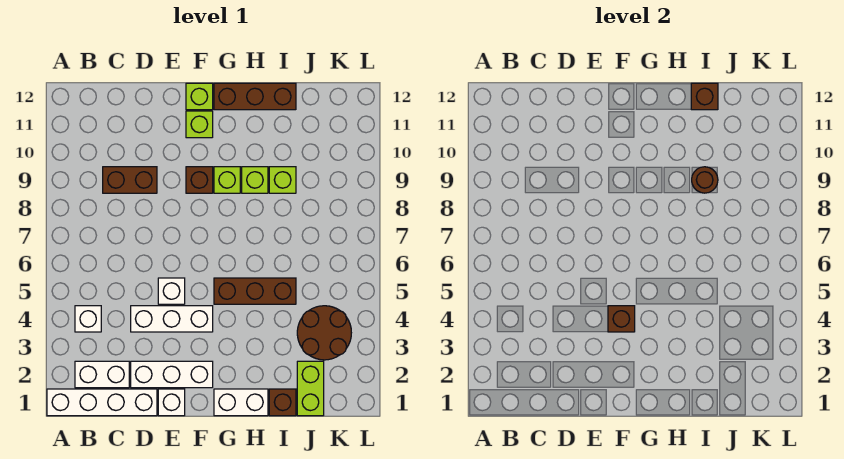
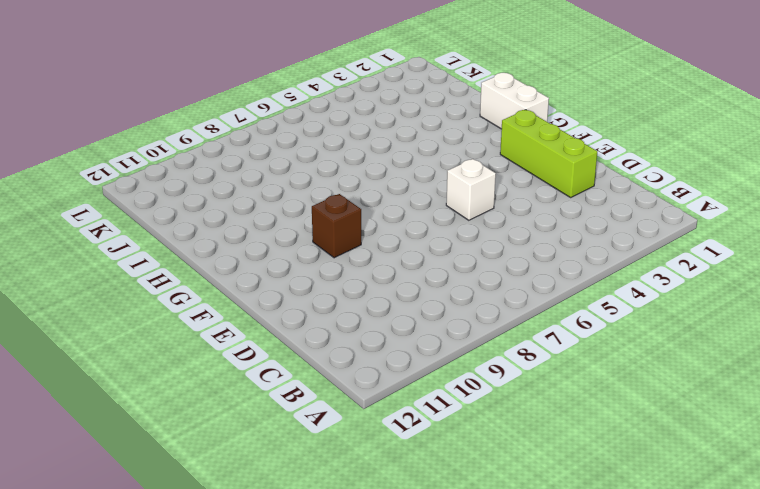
lime 1x3 brick [500,110,597,197] -> white 1x3 brick [131,361,213,388]
none -> white 1x4 brick [47,389,157,416]
none -> white 1x2 brick [75,361,129,388]
none -> white 1x1 brick [75,306,101,332]

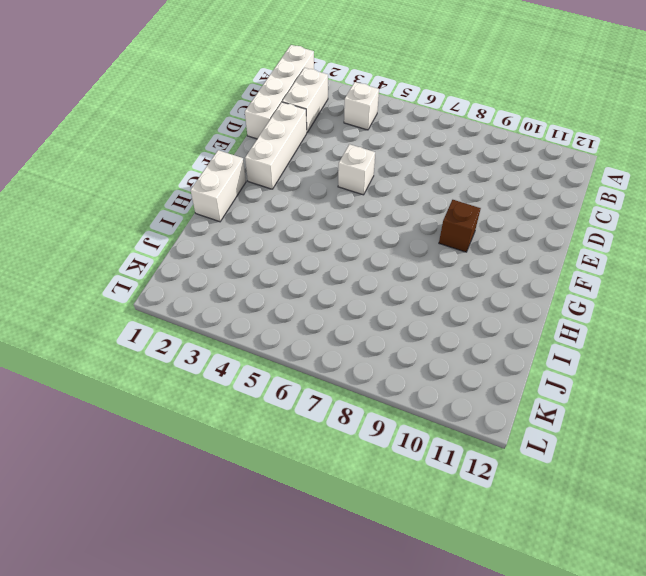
none -> brown 1x2 brick [103,167,157,193]
none -> white 1x3 brick [131,306,213,332]
none -> white 1x1 brick [158,389,185,416]

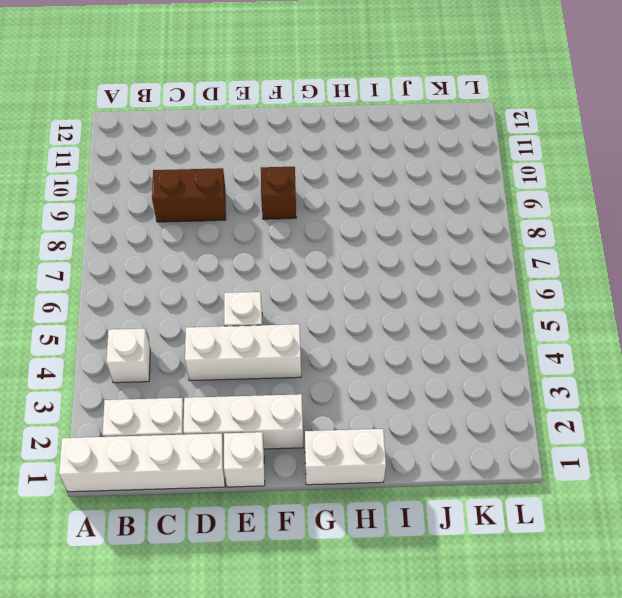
none -> lime 1x1 brick [186,111,213,138]
none -> lime 1x1 brick [186,83,213,110]
none -> brown 1x3 brick [214,278,296,304]

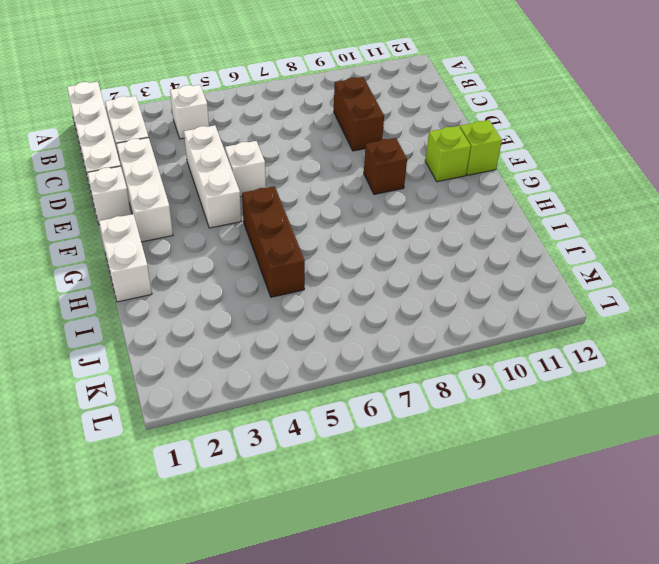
none -> lime 1x1 brick [214,167,240,193]
none -> brown 1x3 brick [214,83,296,110]
none -> lime 1x1 brick [242,167,268,193]

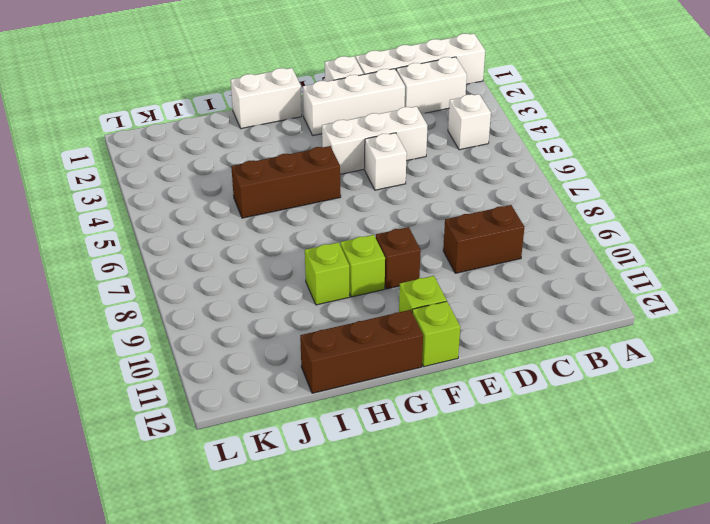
none -> brown 1x1 brick [269,389,296,416]
none -> lime 1x1 brick [269,167,296,193]
none -> lime 1x2 brick [297,361,324,416]

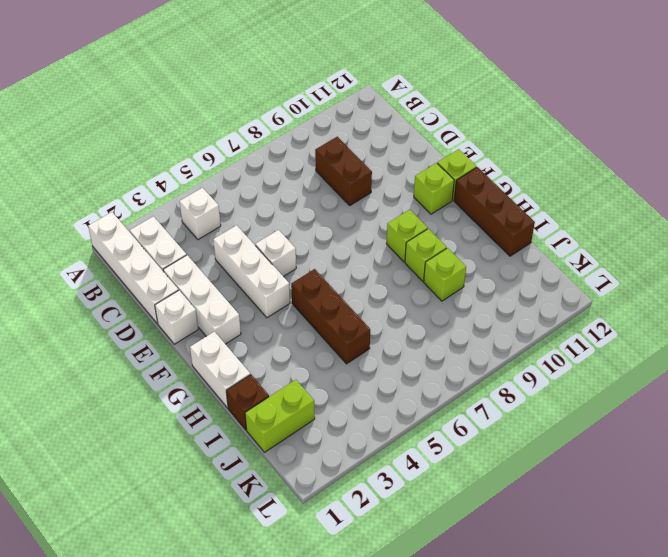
none -> brown 1x1 brick [186,167,213,193]
none -> brown 2x2 round brick [297,306,351,360]
none -> brown 1x1 brick [608,306,635,332]

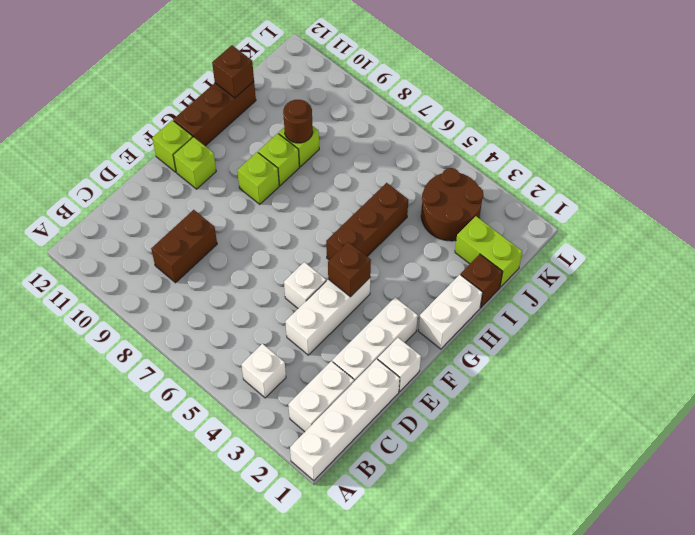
none -> brown 1x1 brick [186,167,213,193]

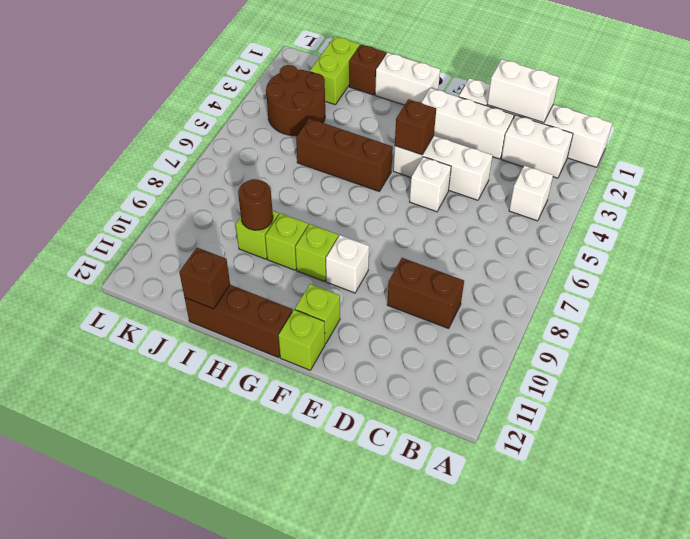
white 1x2 brick [487,60,559,123] -> none
white 1x1 brick [326,235,369,293] -> brown 1x1 brick [186,167,213,193]

